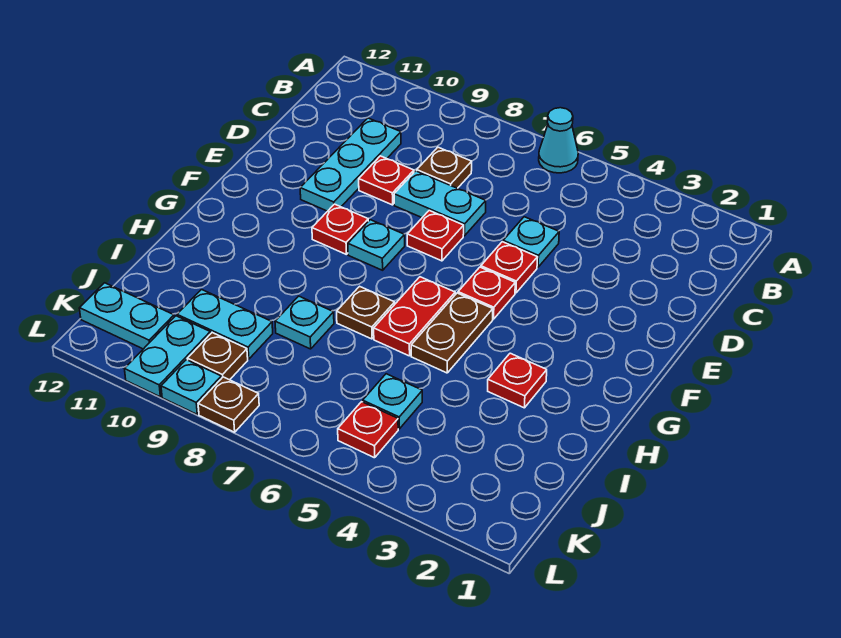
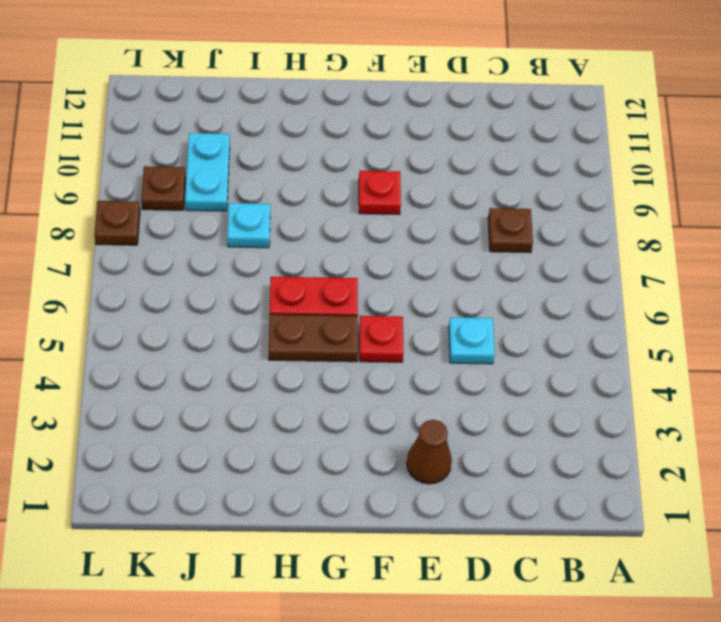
brown 1x1 cone [407,420,452,484] -> none
none -> cyan 1x1 cone [539,108,578,173]
none -> cyan 1x3 plate [300,118,401,211]
none -> cyan 1x2 plate [394,171,486,236]

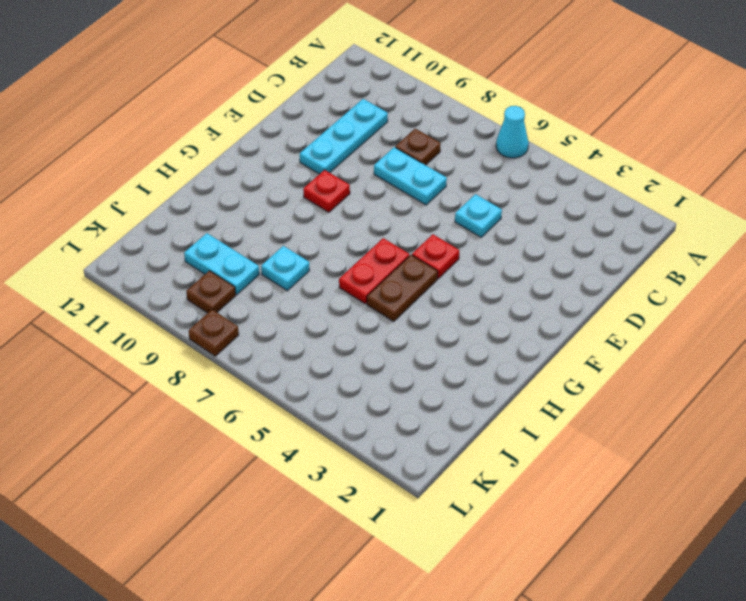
none -> red 1x1 plate [359,156,414,205]
none -> red 1x1 plate [481,242,538,293]
none -> red 1x1 plate [407,211,464,261]

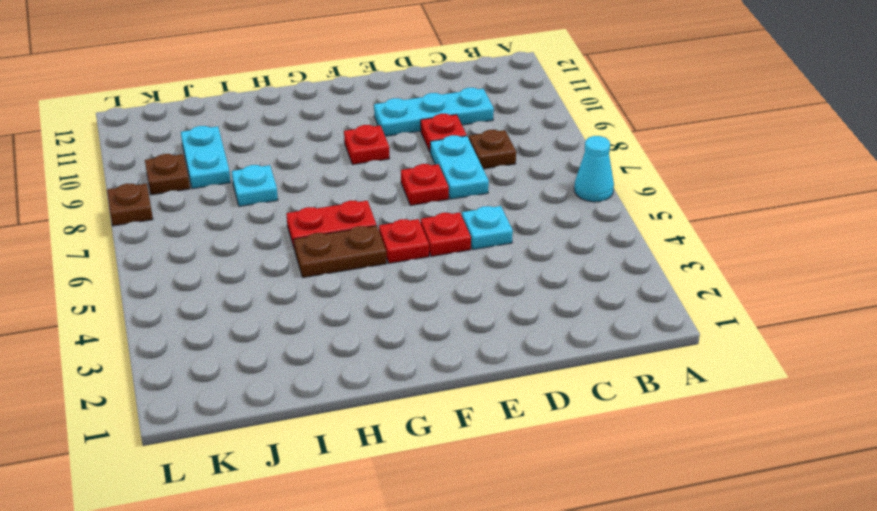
none -> cyan 1x1 plate [348,220,405,270]
none -> red 1x1 plate [488,353,547,408]
none -> brown 1x1 plate [337,286,395,339]

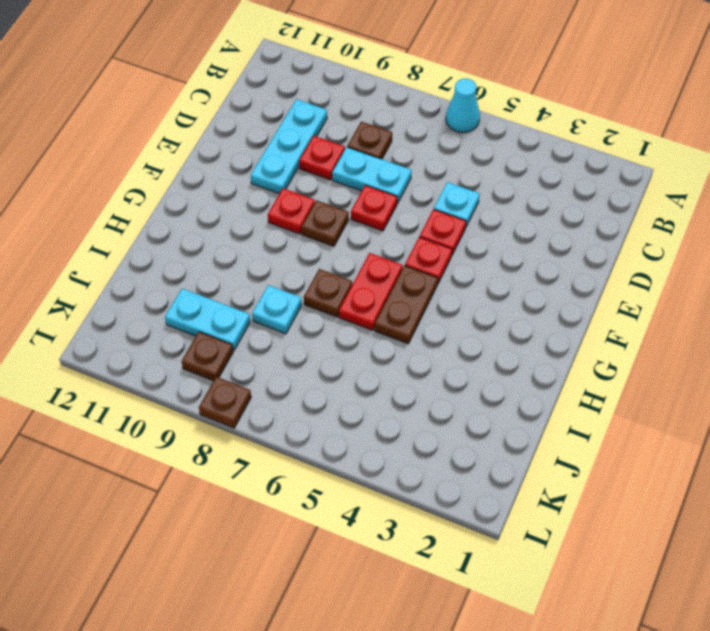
brown 1x1 plate [301,200,349,246] -> cyan 1x1 plate [348,220,405,270]
none -> red 1x1 plate [488,353,547,408]
none -> cyan 1x1 plate [363,374,422,429]
none -> red 1x1 plate [338,402,398,458]

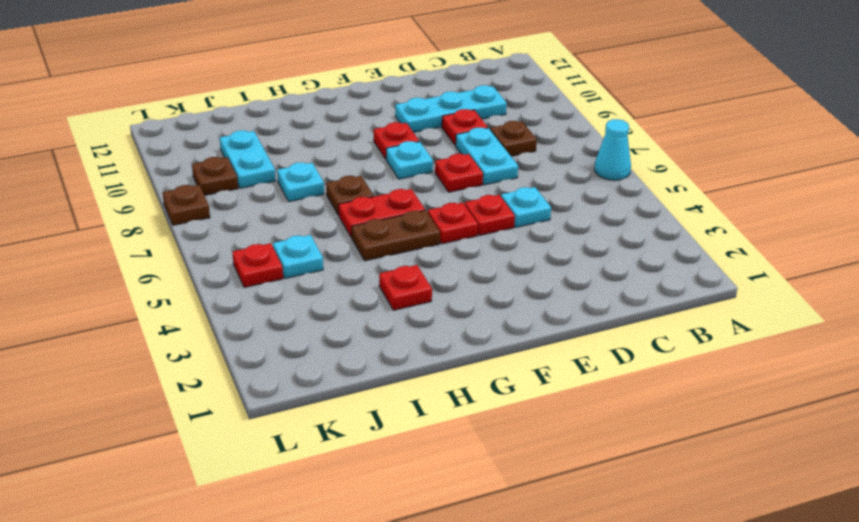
none -> cyan 1x2 plate [125,316,210,397]
none -> cyan 1x2 plate [79,283,174,349]
none -> cyan 1x1 plate [161,360,221,414]

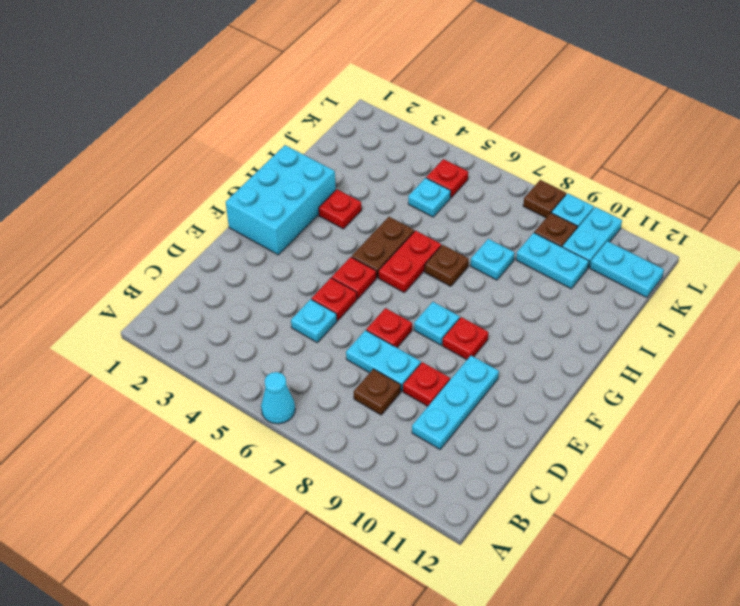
cyan 2x3 brick [226,145,336,255] -> none

